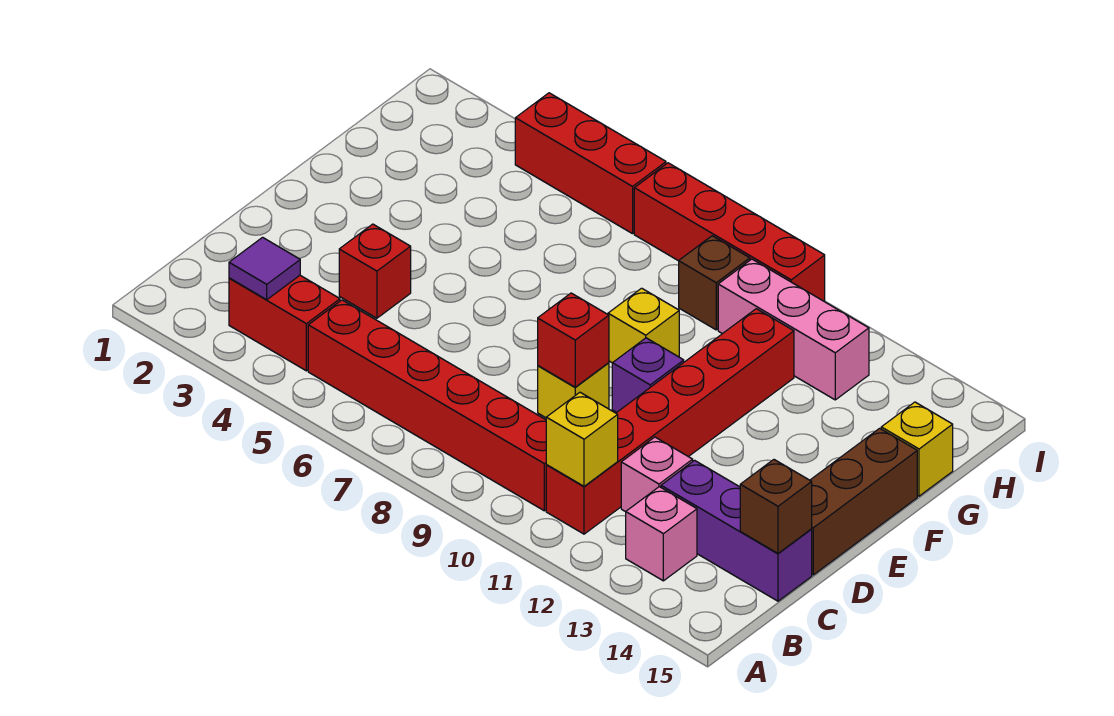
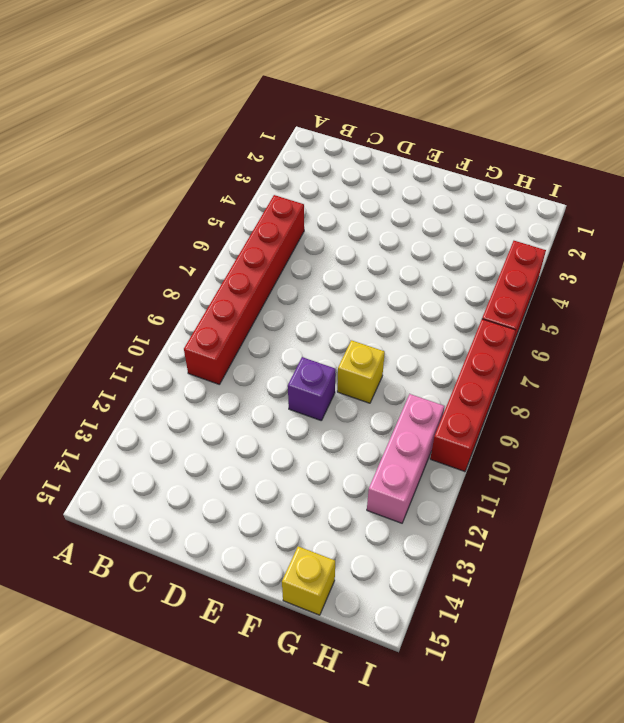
none -> red 1x2 brick [229,275,340,371]
none -> red 1x6 brick [546,309,794,534]
none -> pink 1x1 brick [626,487,697,581]

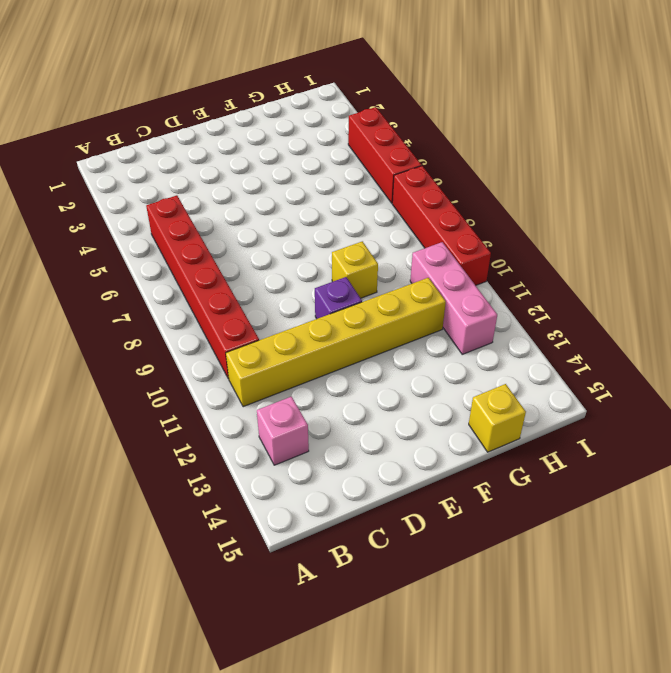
yellow 1x6 brick [226,278,446,407] -> red 1x6 brick [546,309,794,534]
none -> red 1x2 brick [229,275,340,371]
none -> pink 1x1 brick [621,437,693,512]
none -> purple 1x3 brick [661,460,812,601]

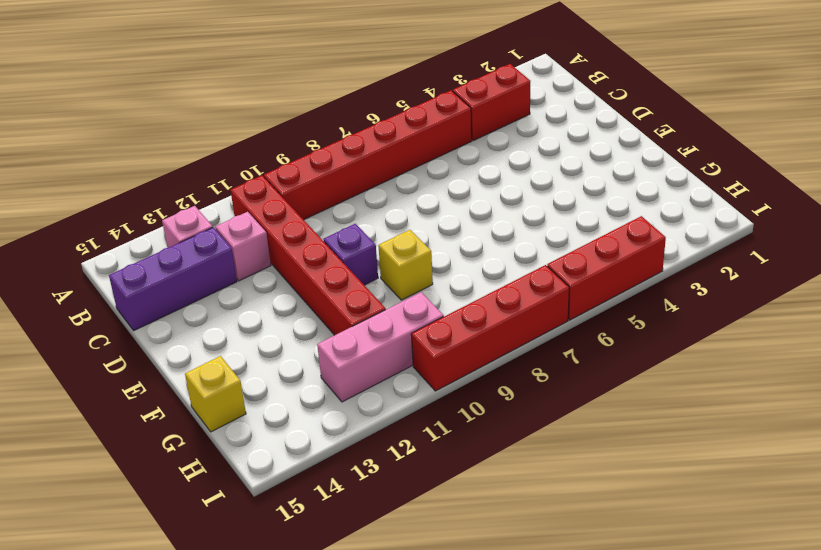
none -> red 1x1 brick [339,224,411,318]
none -> yellow 1x1 brick [538,363,609,418]
none -> brown 1x3 brick [810,428,917,575]

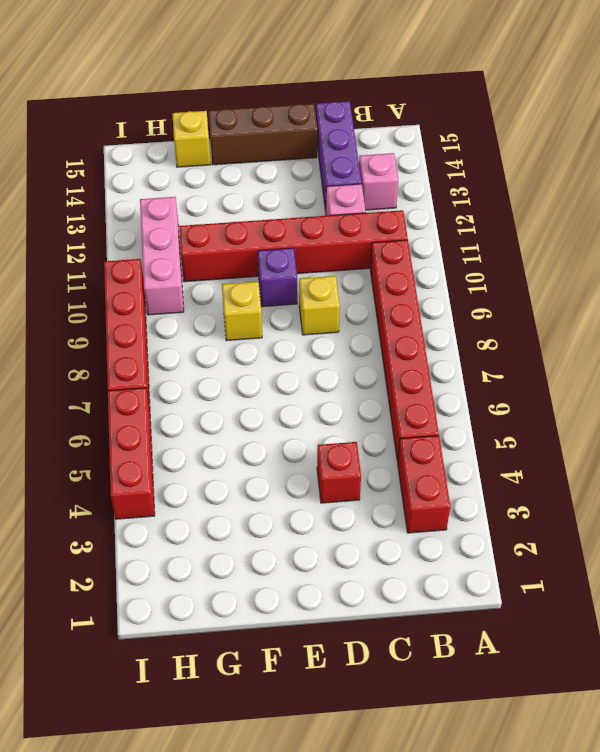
none -> brown 1x1 brick [679,236,750,330]
none -> purple 1x1 tile [229,237,300,300]
none -> yellow 1x1 brick [546,392,618,486]

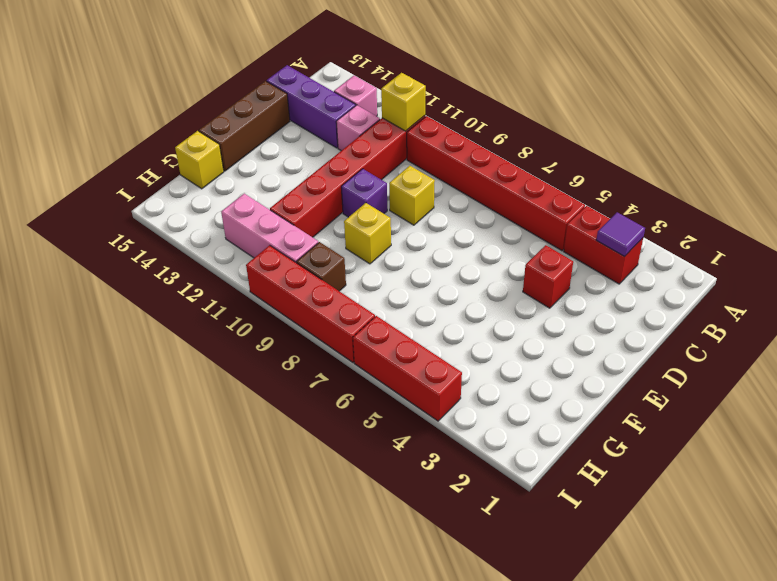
none -> brown 1x1 brick [740,460,812,553]
none -> red 1x1 brick [538,293,609,387]

